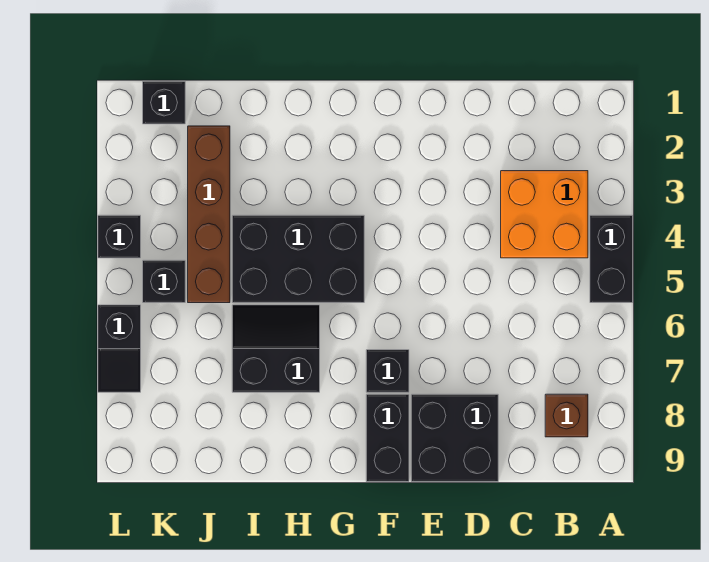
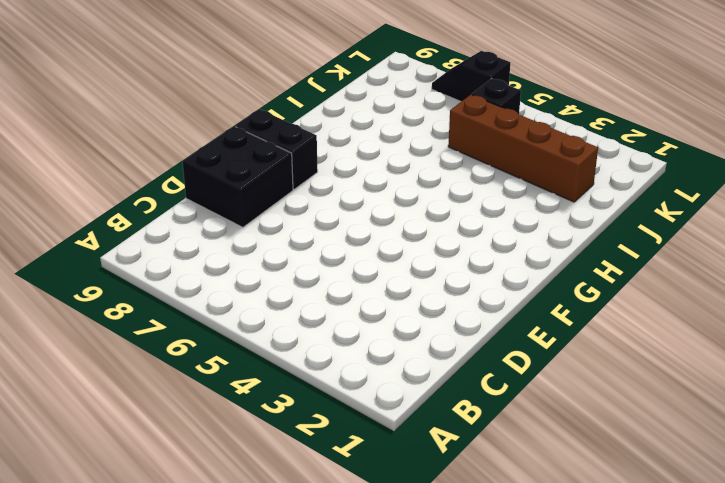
none -> black 1x2 brick [590,215,633,303]
none -> orange 2x2 brick [501,171,588,258]
none -> brown 1x1 brick [545,394,588,437]

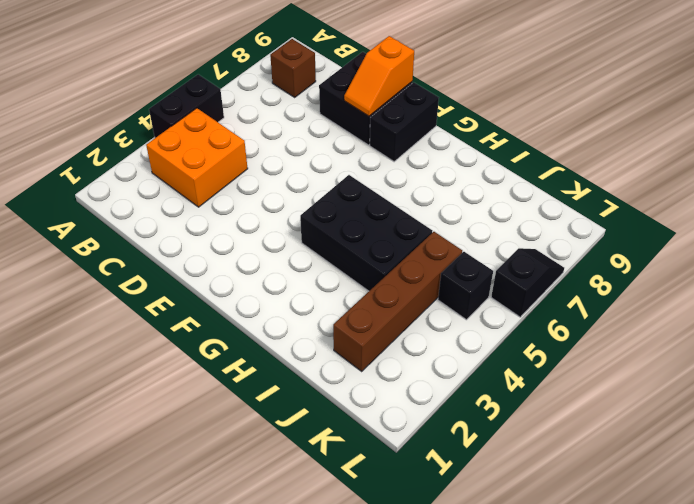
orange 1x2 slope [344,36,414,116] -> none
none -> black 1x1 brick [366,350,409,392]
none -> black 2x2 slope [232,305,320,392]
none -> black 1x1 brick [143,81,185,124]

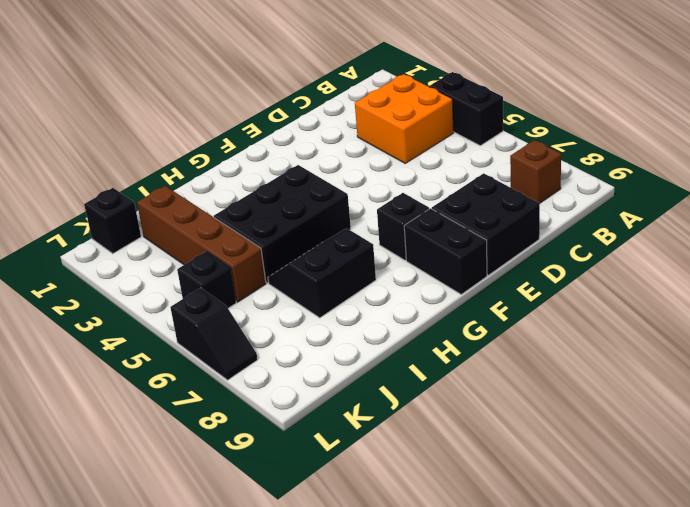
none -> black 1x1 brick [98,215,141,258]

